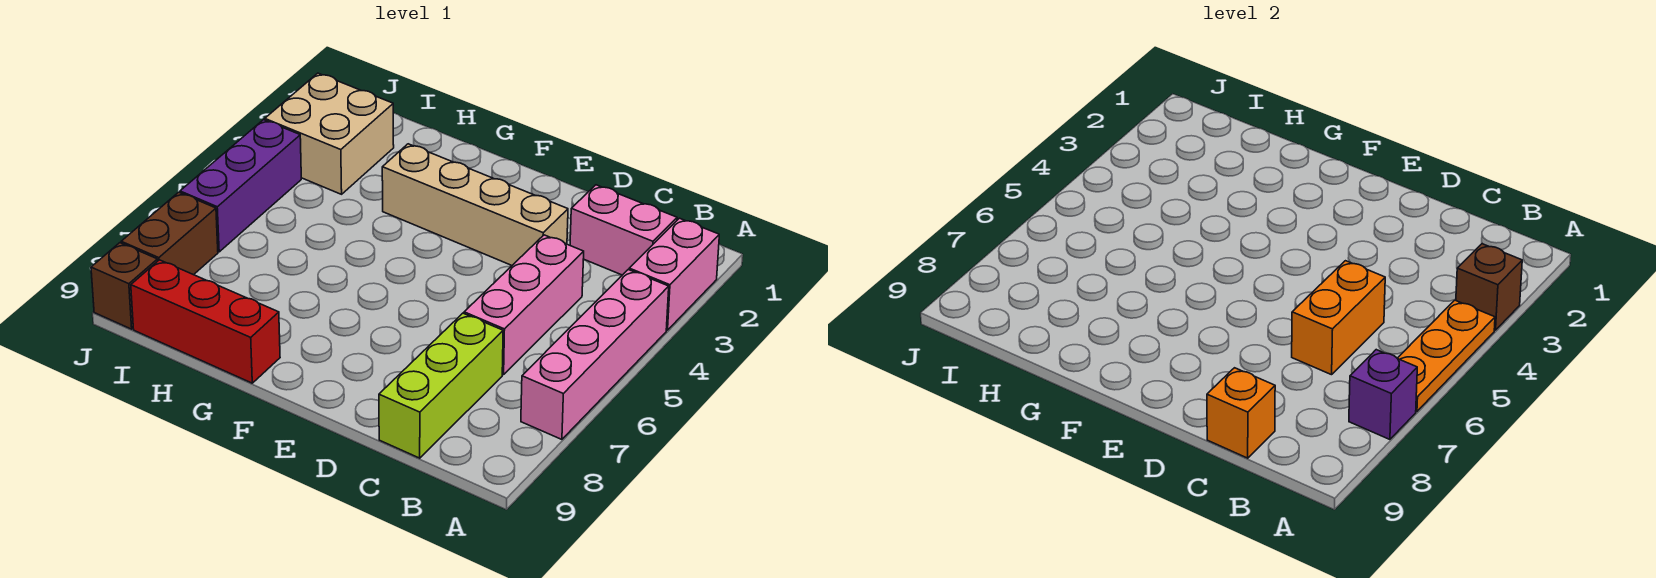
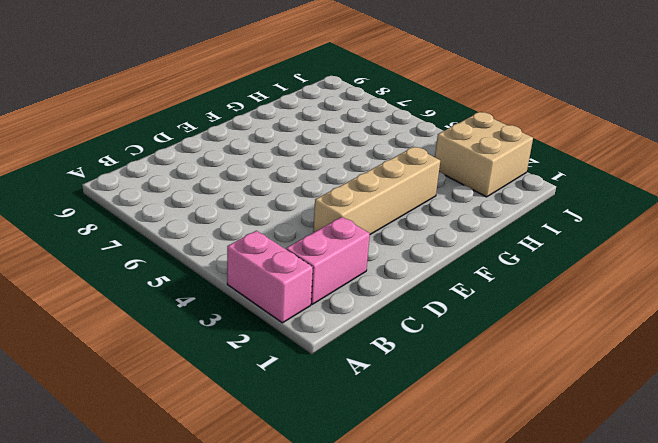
none -> pink 1x4 brick [521,270,669,439]
none -> pink 1x3 brick [464,235,584,375]
none -> lime 1x3 brick [379,313,503,458]

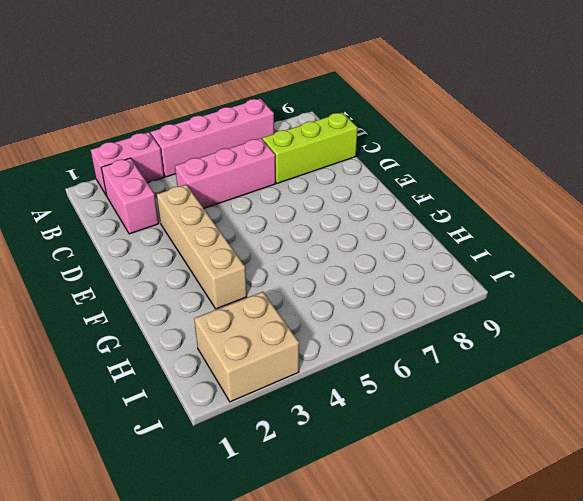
none -> red 1x3 brick [131,260,280,383]
none -> purple 1x3 brick [180,120,301,252]
none -> brown 1x2 brick [121,192,218,275]

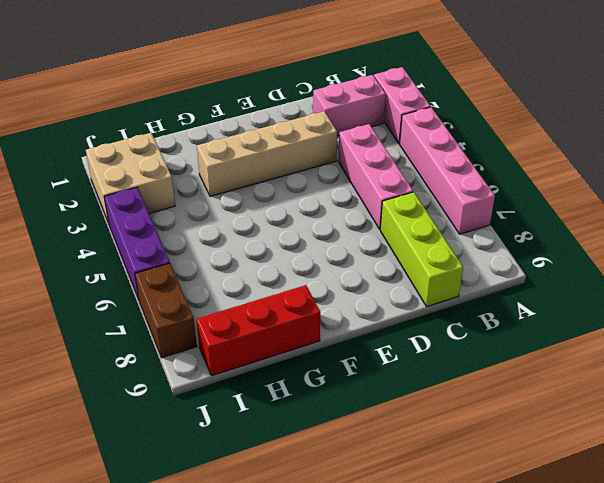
none -> brown 1x1 brick [91,243,158,329]
none -> brown 1x1 brick [1456,244,1522,330]
none -> orange 1x3 plate [1397,300,1495,411]

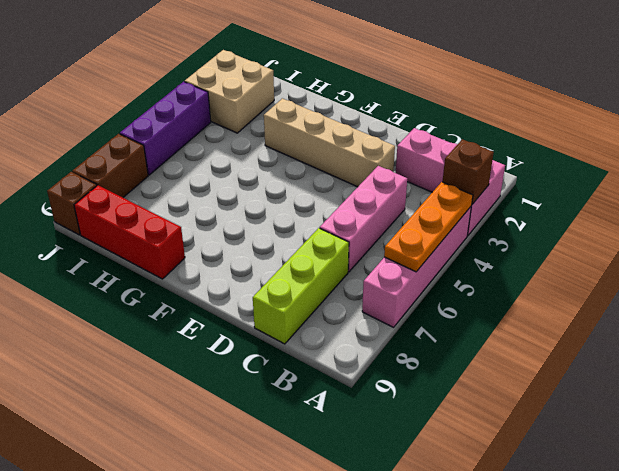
none -> purple 1x1 brick [1349,350,1417,439]
none -> orange 1x2 brick [1292,261,1385,375]
none -> orange 1x1 brick [1207,368,1275,458]

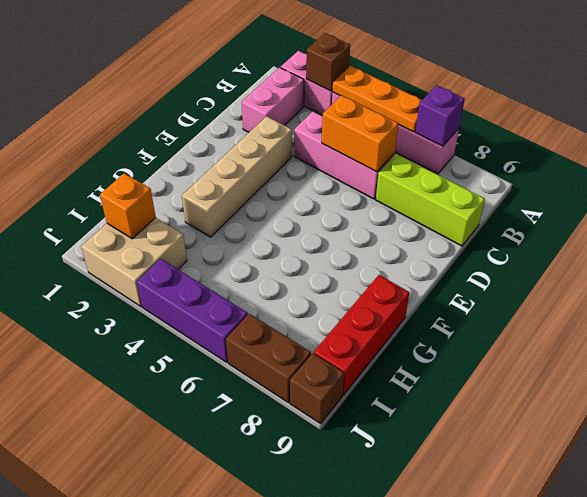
orange 1x1 brick [100,173,156,239] -> orange 1x1 brick moved to [1207,368,1275,458]

